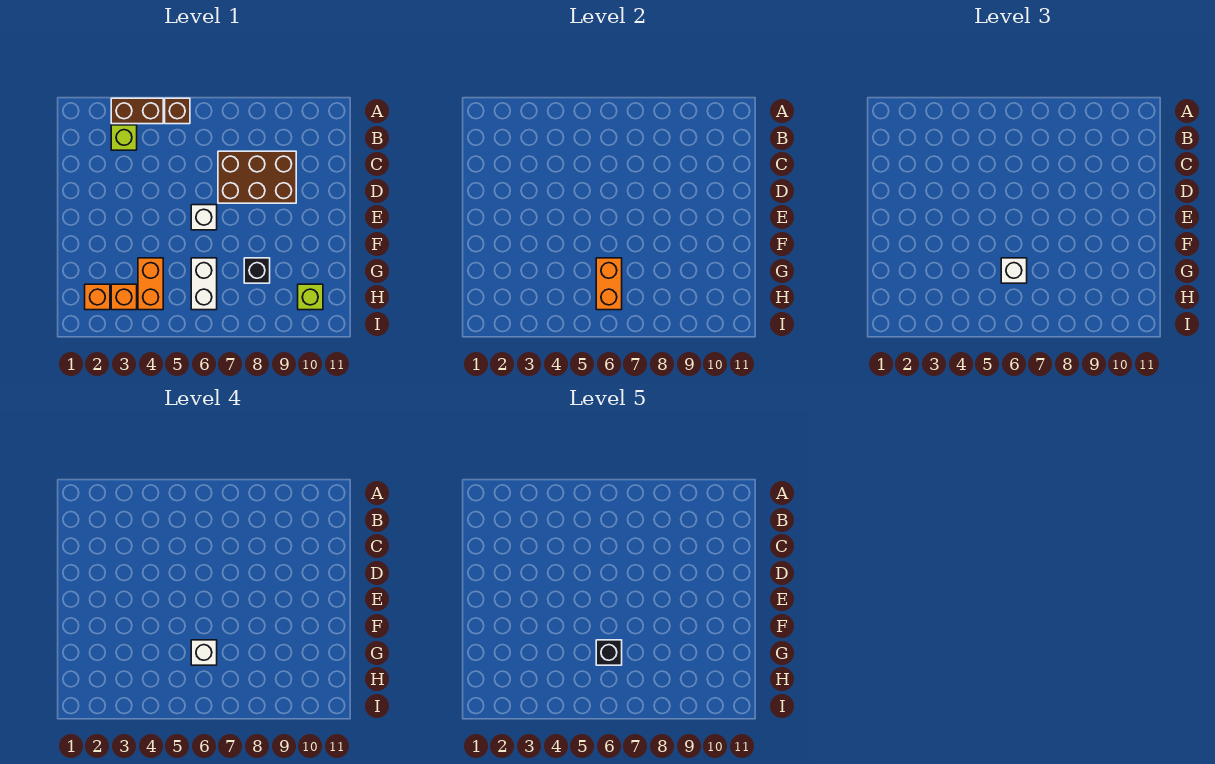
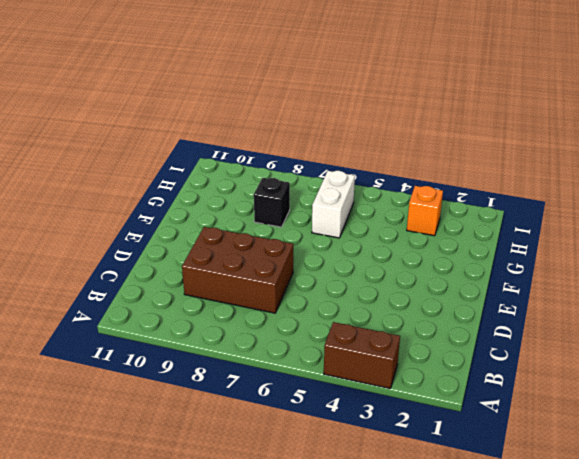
none -> brown 1x1 brick [165,98,190,124]
none -> lime 1x1 brick [111,125,137,150]
none -> white 1x1 brick [191,205,217,230]

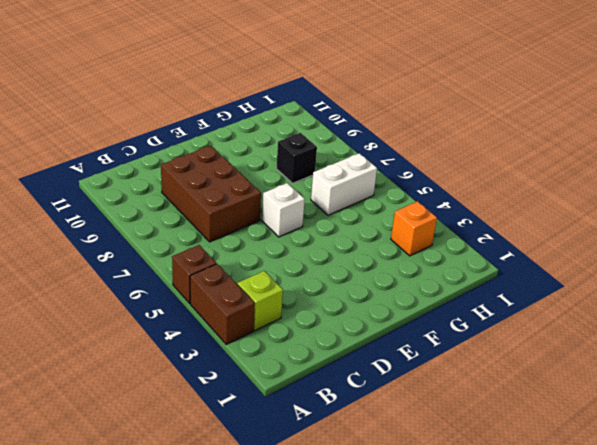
none -> orange 1x2 brick [138,258,163,310]
none -> orange 1x1 brick [85,284,110,310]
none -> lime 1x1 brick [298,284,323,310]

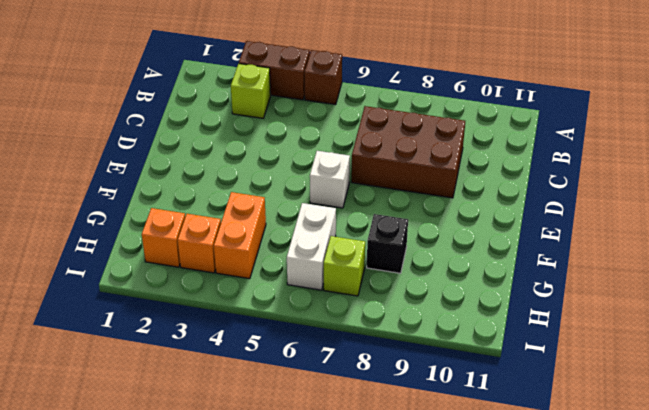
lime 1x1 brick [324,236,365,296] -> lime 1x1 brick moved to [298,284,323,310]
none -> orange 1x2 brick [596,258,622,310]
none -> white 1x1 brick [1001,258,1027,283]
none -> white 1x1 brick [191,640,217,665]

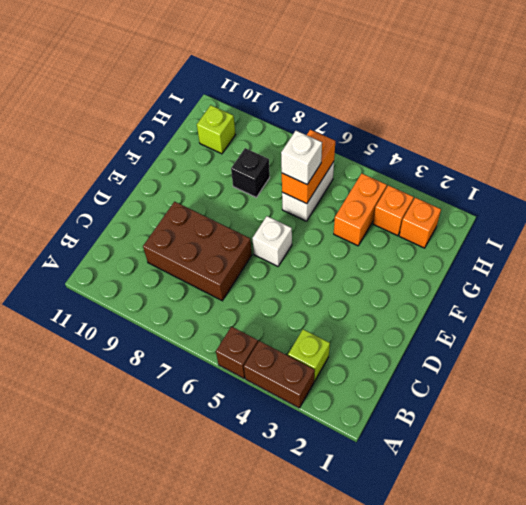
none -> white 1x1 brick [191,640,217,665]
none -> black 1x1 brick [596,640,622,665]

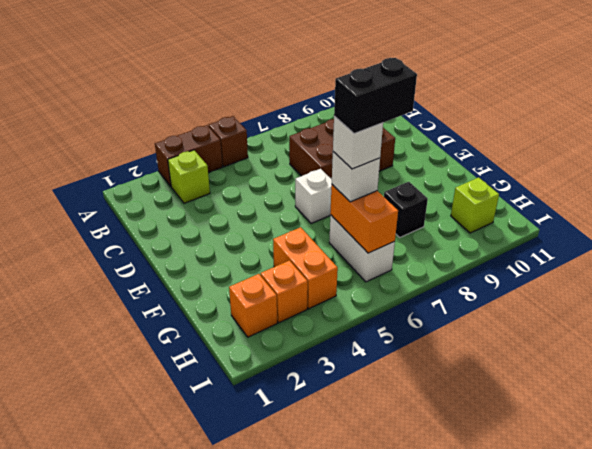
black 1x2 brick [334,58,417,134] -> black 1x1 brick [596,640,622,665]

